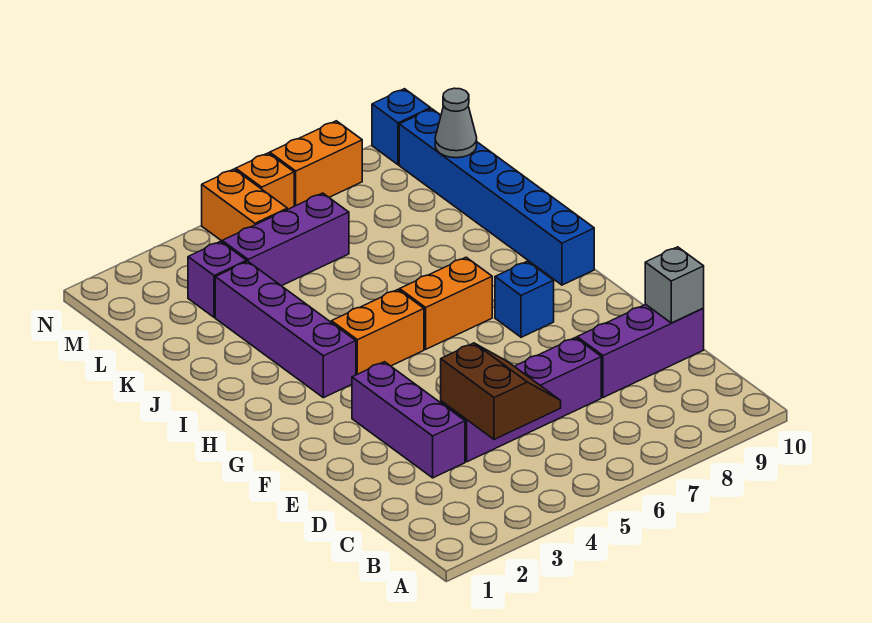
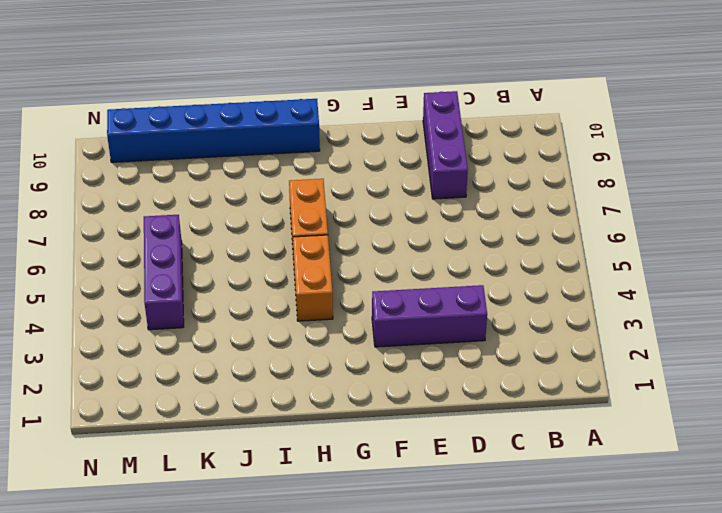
none -> purple 1x4 brick [441,338,601,462]
none -> blue 1x1 brick [495,261,554,337]
none -> purple 1x4 brick [215,261,356,398]

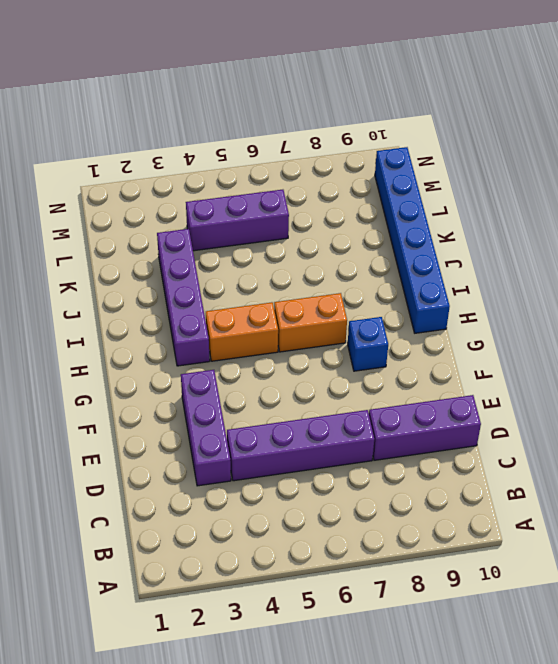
none -> purple 1x1 brick [188,241,247,317]
none -> orange 1x2 brick [202,169,287,241]
none -> orange 1x1 brick [236,153,294,210]

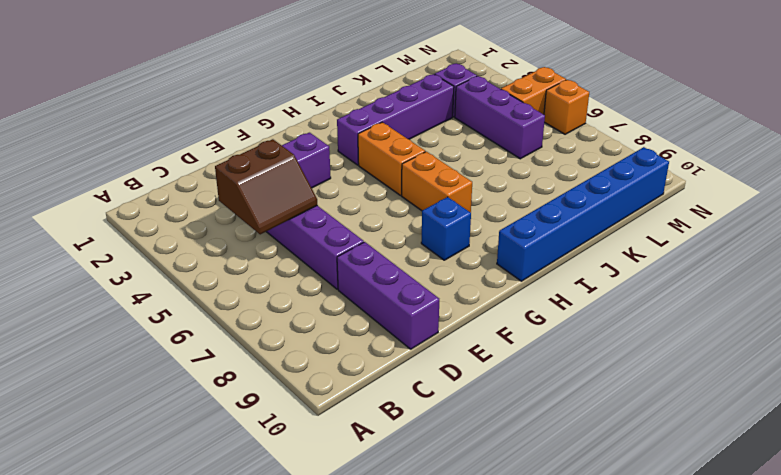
none -> orange 1x2 brick [270,121,362,206]
none -> blue 1x1 brick [372,89,431,165]
none -> grey 1x1 brick [645,247,704,323]

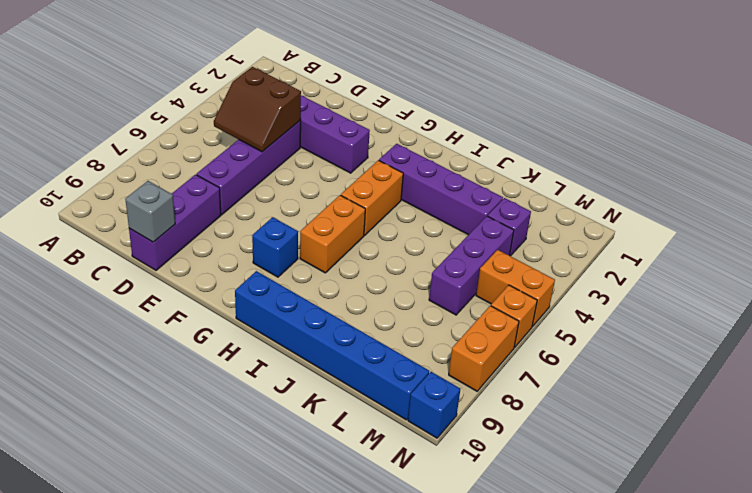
none -> grey 1x1 cone [435,88,477,158]

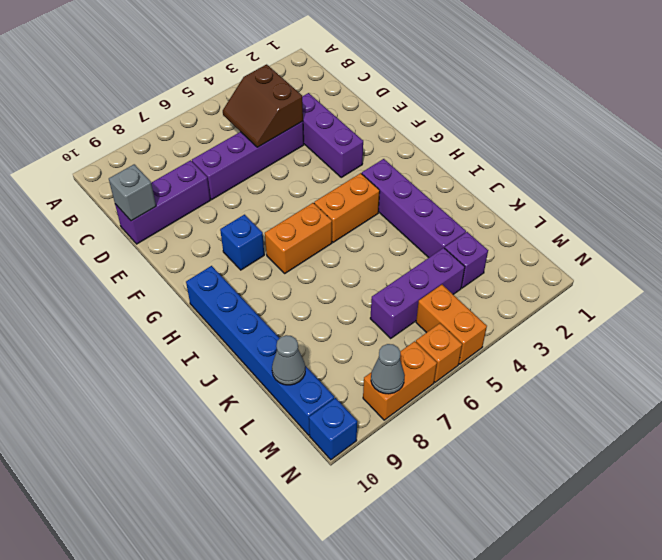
grey 1x1 cone [371,344,405,394] -> none

